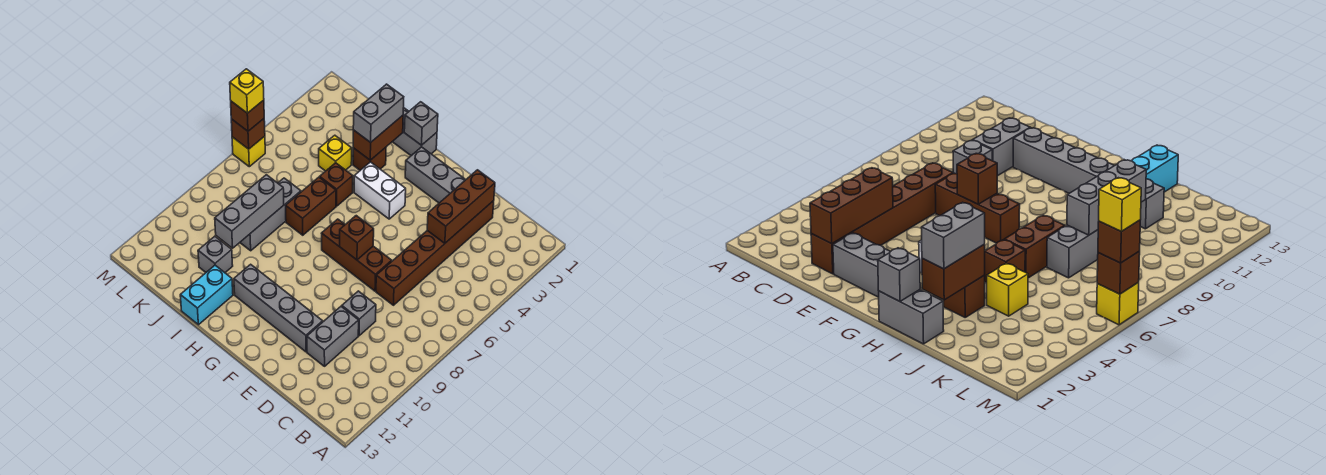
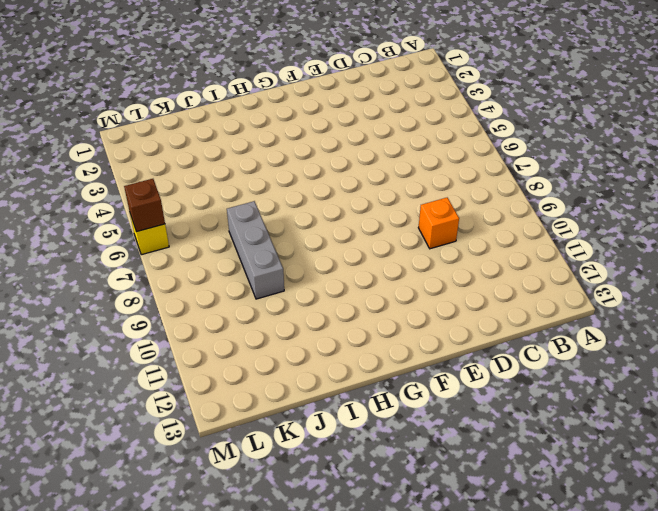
orange 1x1 brick [418,198,459,249] -> grey 1x1 brick [342,291,376,336]
none -> brown 1x6 brick [376,201,494,305]
none -> grey 1x2 brick [307,306,359,366]
none -> grey 1x3 brick [405,147,466,203]

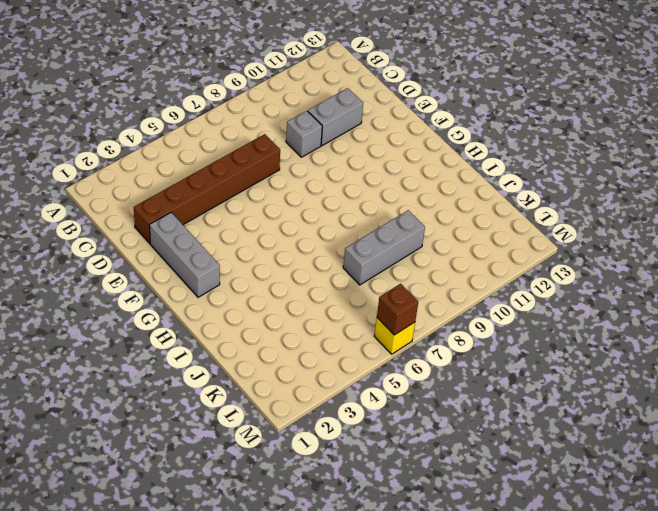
none -> brown 1x3 brick [321,219,392,291]
none -> grey 1x4 brick [234,264,323,352]
none -> white 1x2 brick [354,162,406,219]

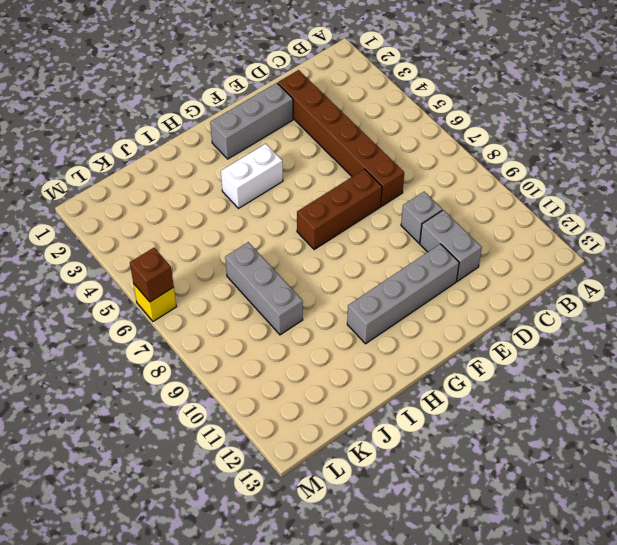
none -> grey 1x2 brick [392,108,437,156]
none -> brown 1x1 brick [353,147,386,170]
none -> brown 1x1 brick [320,163,353,206]

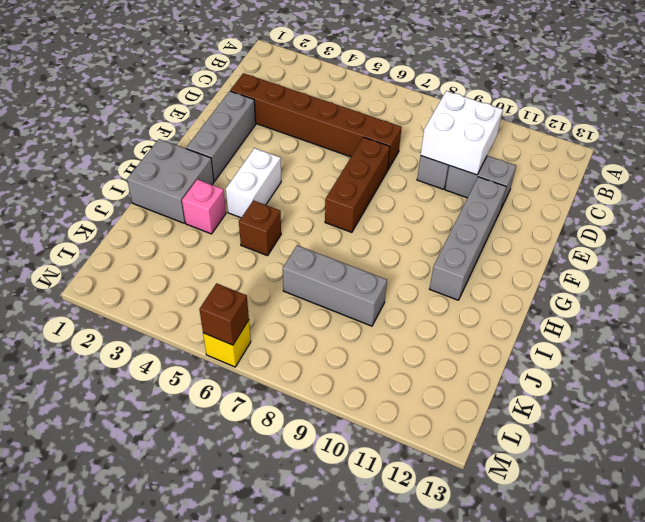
white 2x2 brick [421,91,503,175] -> none
grey 2x2 brick [127,139,214,223] -> grey 1x2 brick [392,108,437,156]
pink 1x1 brick [182,179,226,234] -> brown 1x1 brick [353,147,386,170]
none -> brown 1x2 brick [286,177,336,235]
none -> cyan 1x2 brick [180,265,233,325]
none -> yellow 1x1 brick [319,135,352,171]

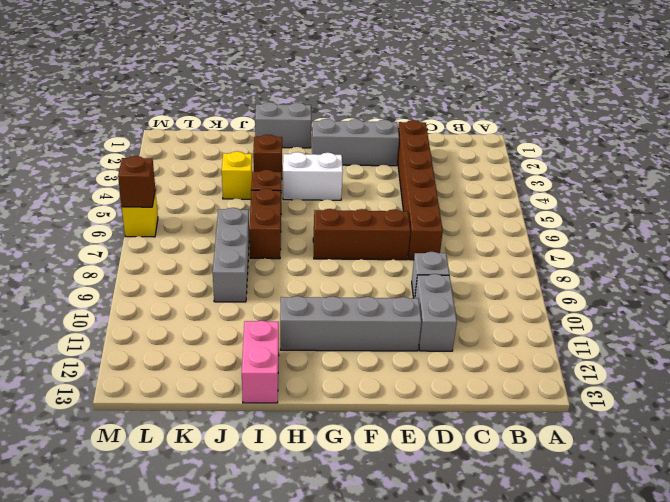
pink 1x2 brick [242,320,279,403] -> cyan 1x2 brick [180,265,233,325]
none -> grey 1x1 brick [198,236,233,272]
none -> brown 1x3 brick [427,170,495,243]
none -> brown 1x1 brick [340,216,374,260]

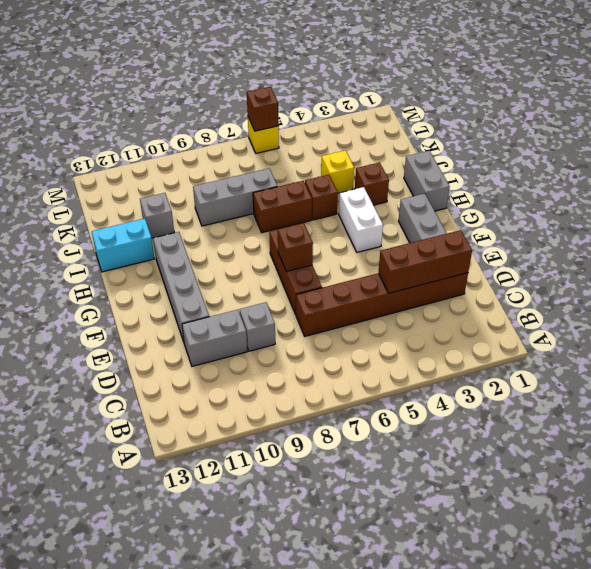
none -> grey 1x1 brick [404,102,438,145]
none -> brown 1x2 brick [353,116,403,160]
none -> grey 1x3 brick [215,175,284,248]

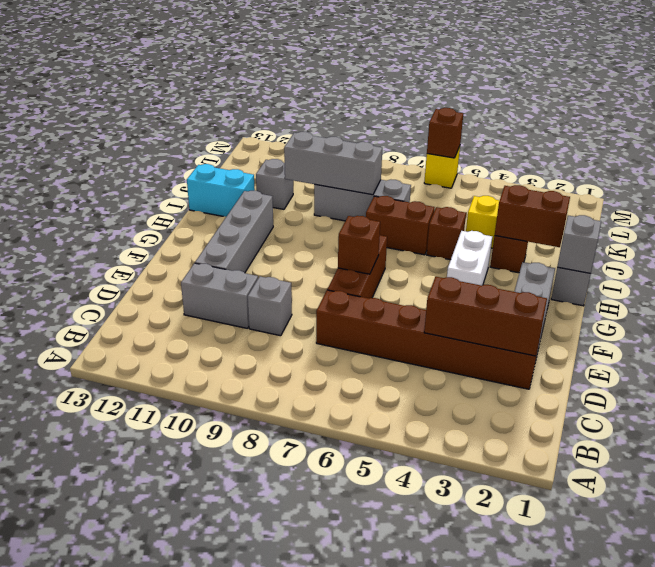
none -> grey 1x2 brick [353,84,404,142]
none -> brown 1x1 brick [231,100,264,131]
none -> yellow 1x1 brick [230,69,264,113]

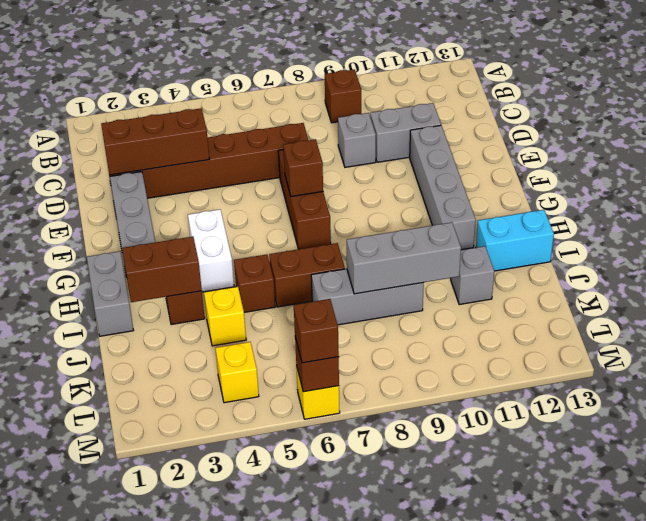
brown 1x1 brick [325,69,361,123] -> none
yellow 1x1 brick [215,342,259,403] -> yellow 1x1 brick moved to [230,69,264,113]
none -> grey 1x1 brick [404,102,438,145]
none -> grey 1x2 brick [353,84,404,142]

